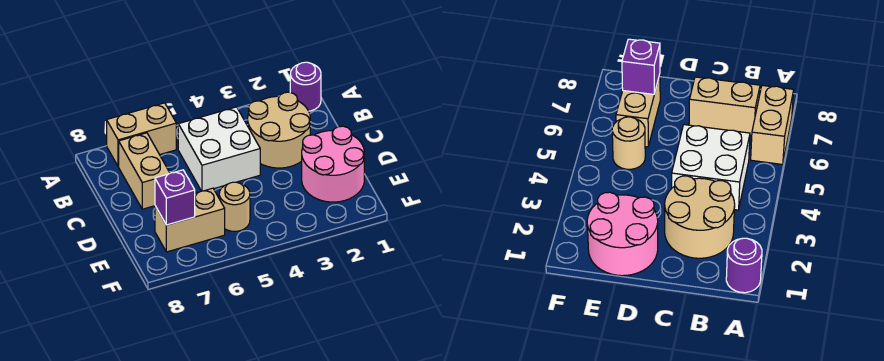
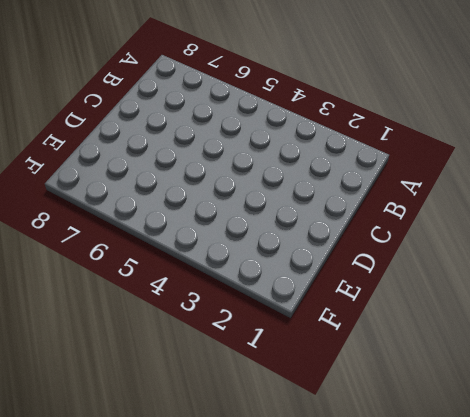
none -> purple 1x1 round brick [290,62,321,111]
none -> tan 1x2 brick [107,103,176,167]

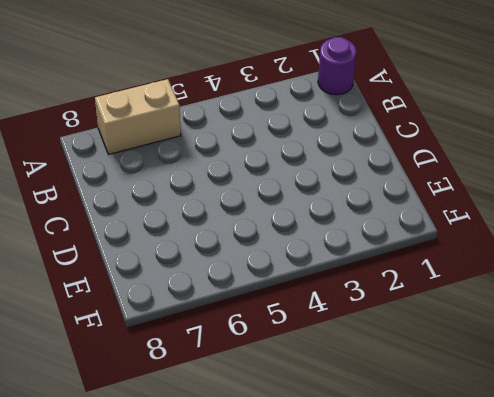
none -> tan 2x2 round brick [248,92,310,168]
none -> white 2x2 brick [178,107,260,191]

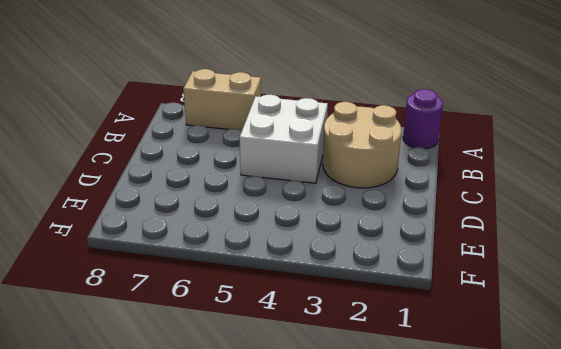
none -> tan 1x2 brick [119,133,170,209]
none -> pink 2x2 round brick [302,126,364,202]

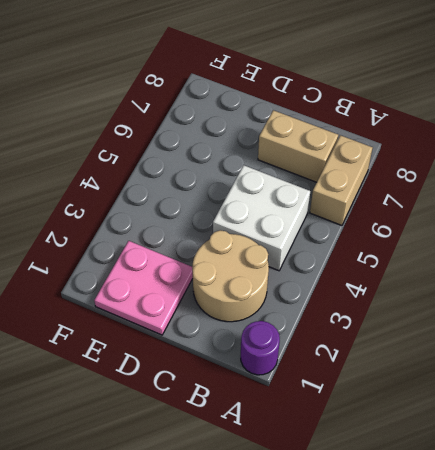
pink 2x2 plate [94,241,193,335] -> pink 2x2 round brick [302,126,364,202]
none -> tan 1x1 round brick [219,182,250,231]
none -> tan 1x2 brick [155,188,225,252]

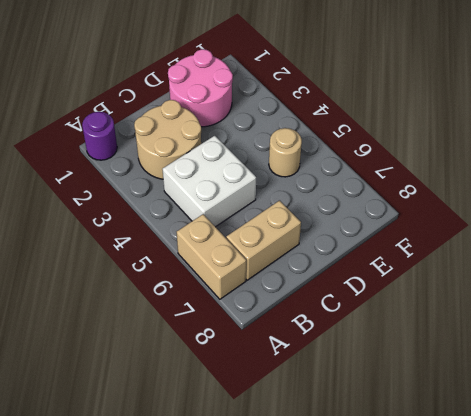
none -> tan 1x2 brick [155,188,225,252]
none -> purple 1x1 brick [155,170,195,225]

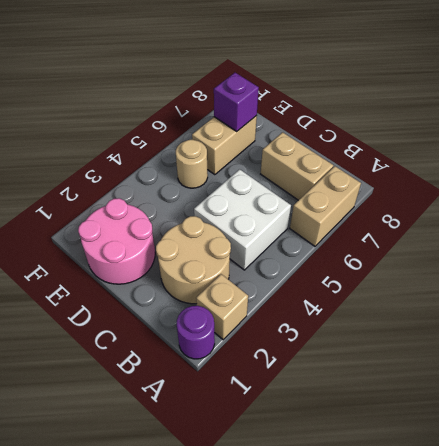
tan 1x1 brick [196,274,248,340] -> none

